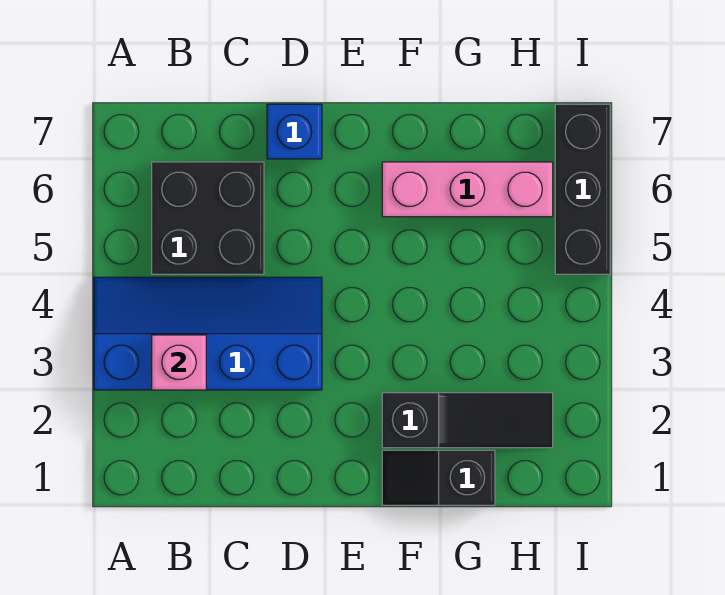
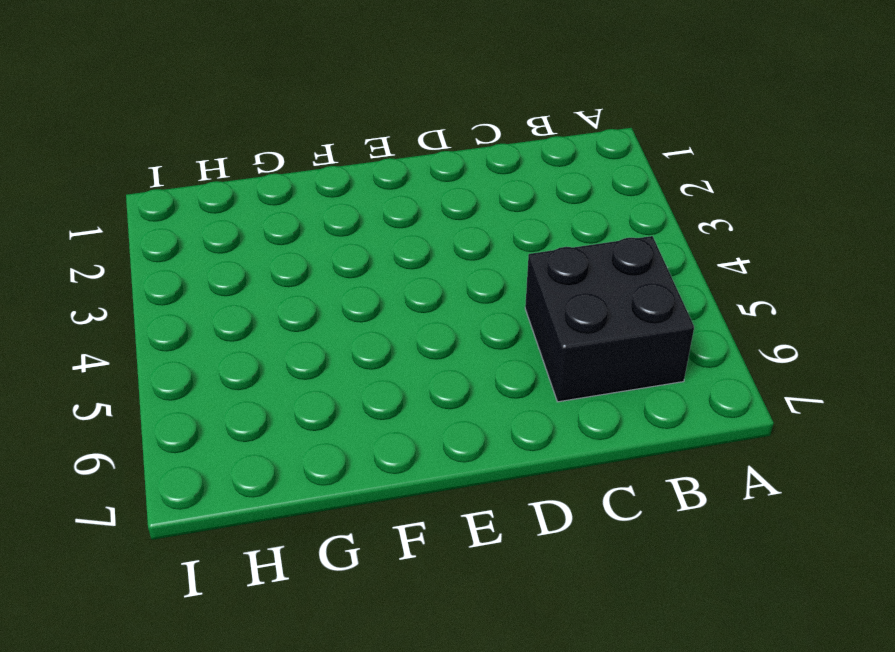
none -> blue 2x4 slope [94,277,322,390]
none -> blue 1x1 brick [267,104,322,159]

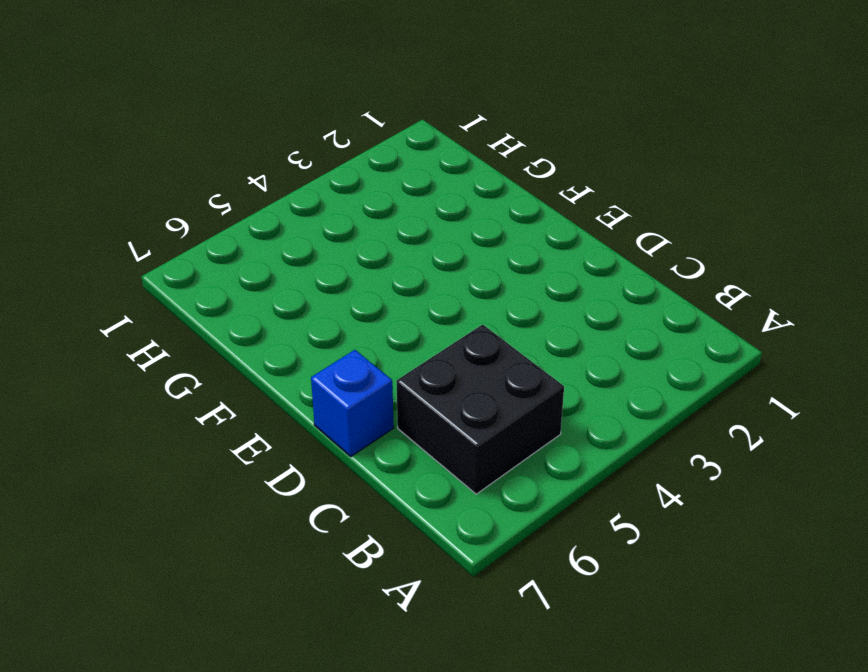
none -> blue 2x4 slope [94,277,322,390]
none -> black 1x2 slope [382,450,495,505]

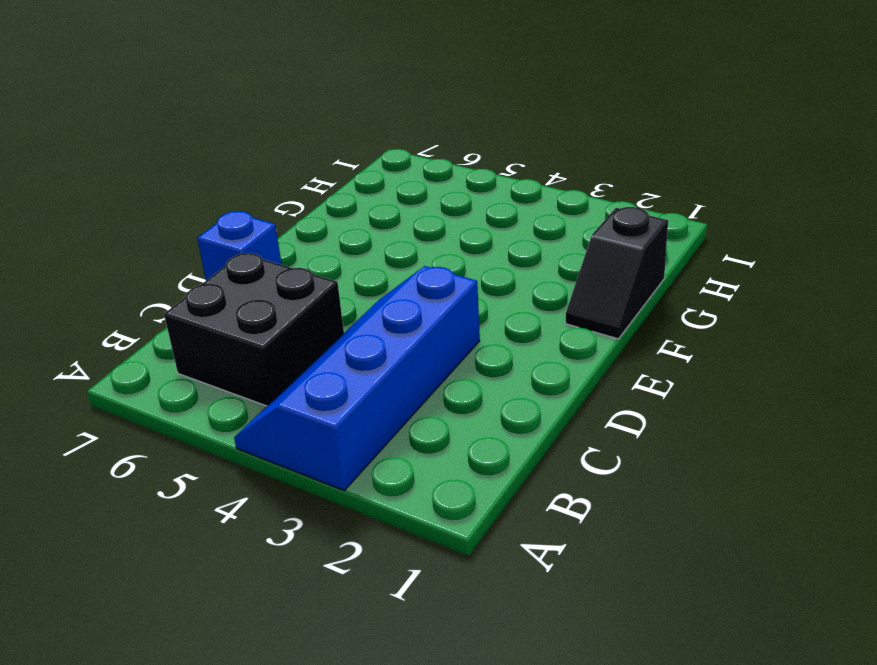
none -> black 1x3 slope [382,393,553,448]
none -> pink 1x3 brick [382,162,553,217]

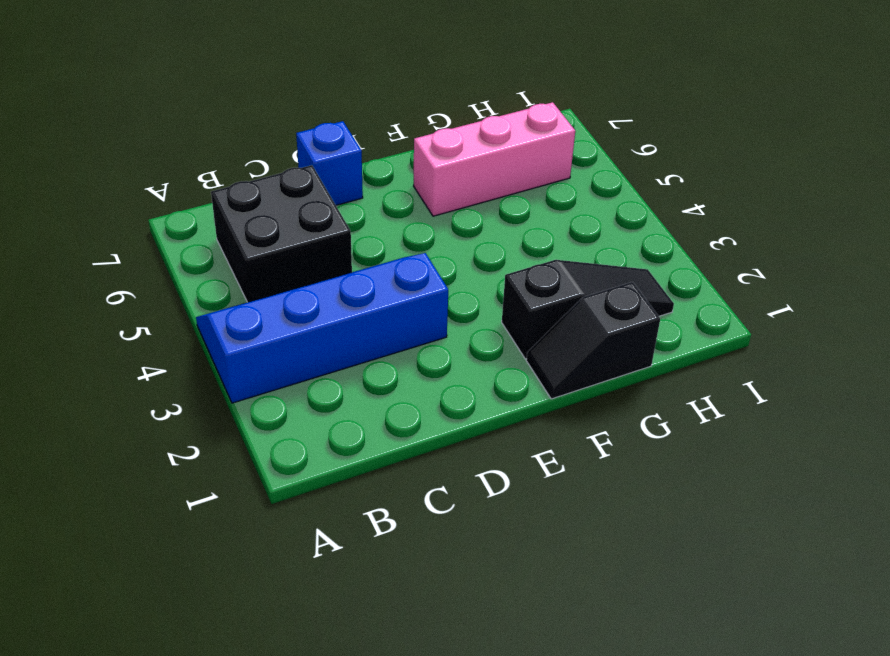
none -> black 1x3 brick [555,104,610,274]
none -> pink 1x1 brick [152,335,206,390]

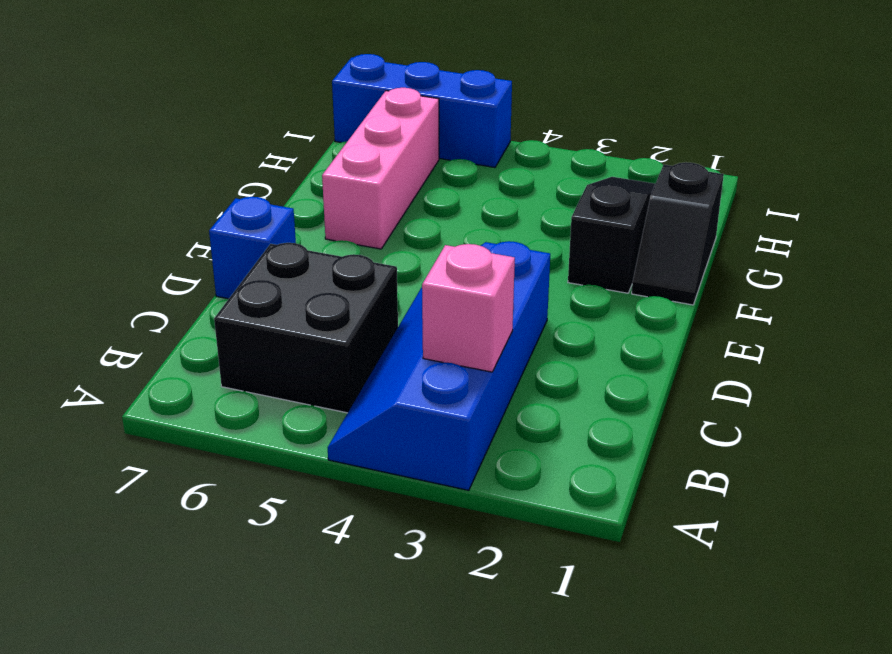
blue 1x3 brick [332,54,512,167] -> black 1x3 brick [555,104,610,274]

